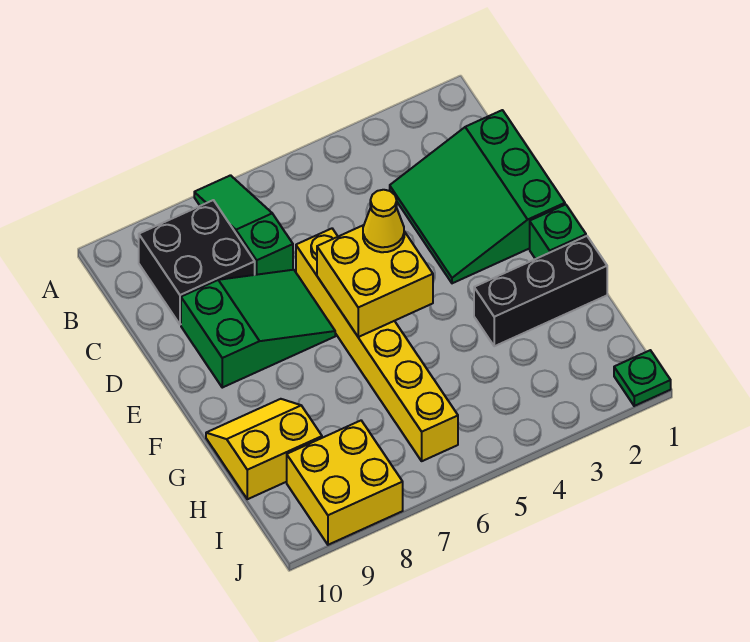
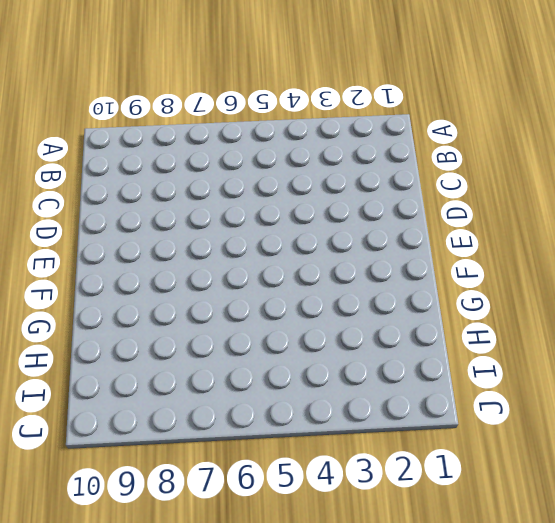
none -> green 1x3 slope [194,175,293,275]
none -> black 2x2 brick [139,200,255,325]
none -> green 3x3 slope [390,110,565,283]

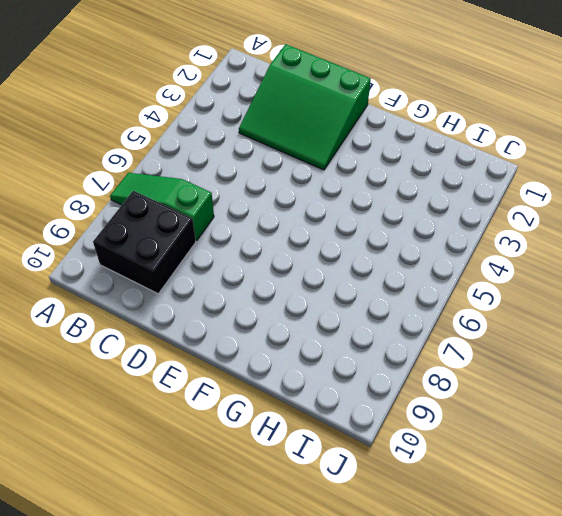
none -> yellow 1x6 brick [296,229,458,461]
none -> green 2x3 slope [181,270,335,388]
none -> green 1x1 brick [530,205,586,259]

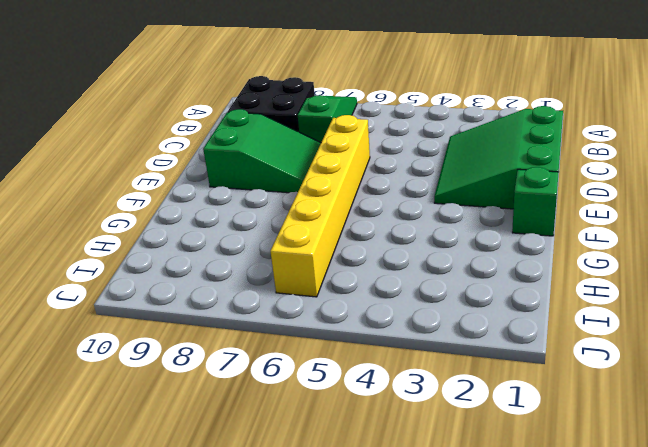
none -> black 1x3 brick [474,236,607,346]
none -> yellow 2x2 slope [206,399,322,499]
none -> yellow 2x2 brick [287,421,403,545]

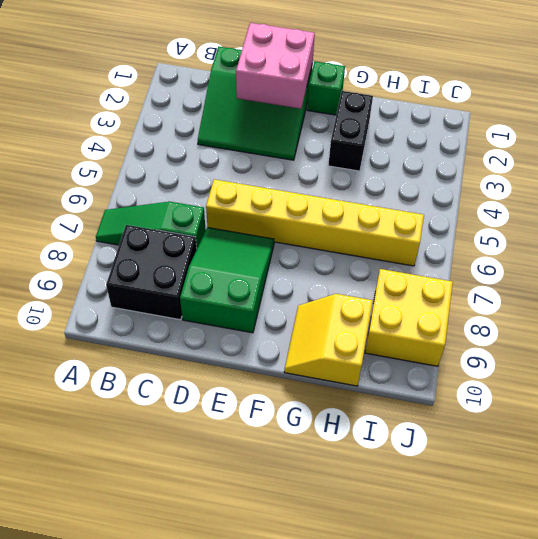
pink 2x2 brick [236,23,315,109] -> none
black 1x2 brick [328,91,373,171] -> black 1x3 brick [474,236,607,346]
none -> green 1x1 plate [614,350,671,406]
none -> yellow 2x2 brick [317,225,433,337]
none -> yellow 1x1 cone [363,190,404,252]

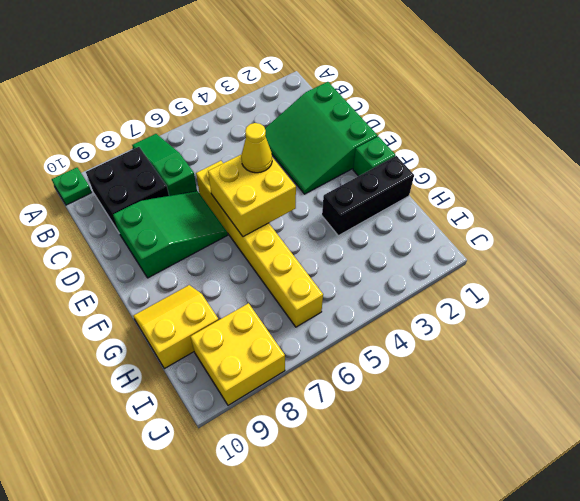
green 1x1 plate [52,168,92,205] -> green 1x1 plate moved to [614,350,671,406]

